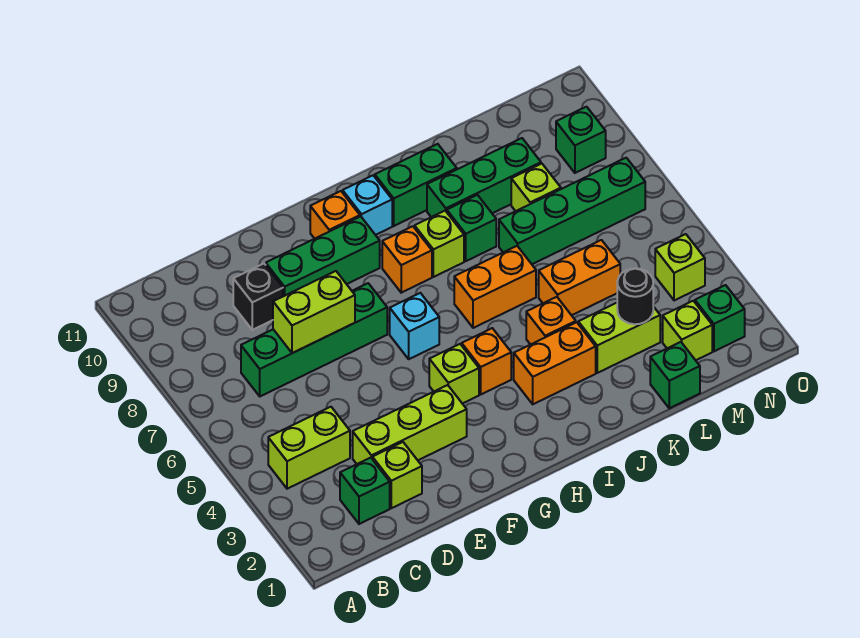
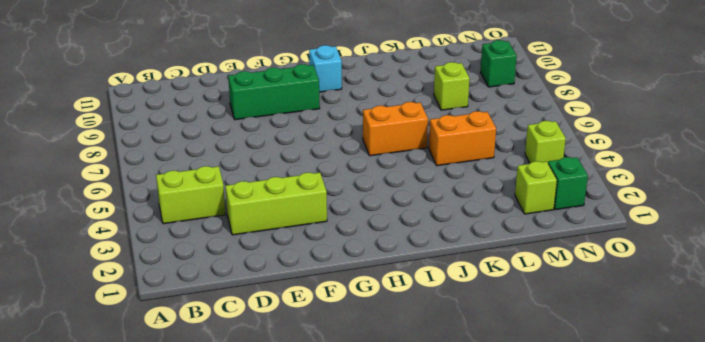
none -> green 1x1 brick [340,458,390,524]
none -> green 1x4 brick [241,283,387,396]
none -> lime 1x1 brick [372,442,422,508]
none -> black 1x1 brick [233,264,283,330]

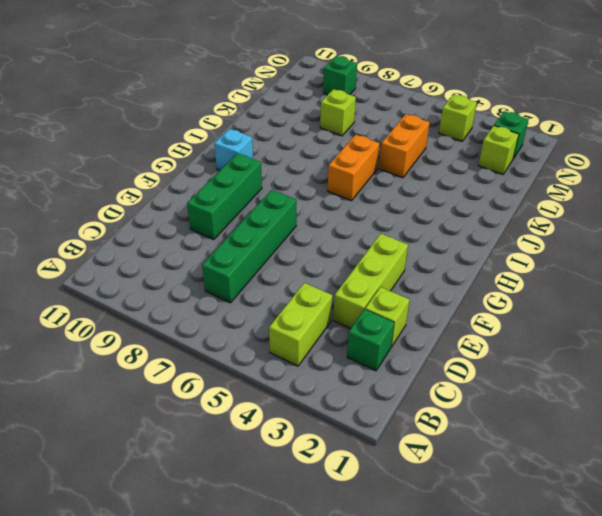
none -> black 1x1 brick [233,264,283,330]
none -> lime 1x1 brick [429,344,479,404]
none -> cyan 1x1 brick [390,293,439,359]
none -> orange 1x1 brick [310,191,360,239]

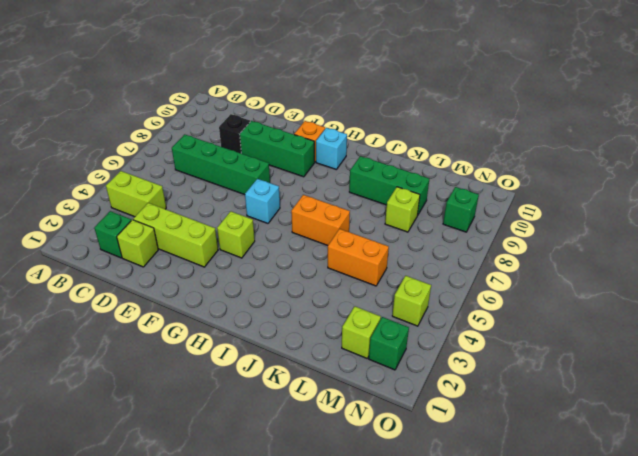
none -> orange 1x1 brick [462,328,511,394]
none -> orange 1x1 brick [382,226,432,293]
none -> orange 1x2 brick [514,322,596,404]
none -> lime 1x1 brick [415,211,464,277]

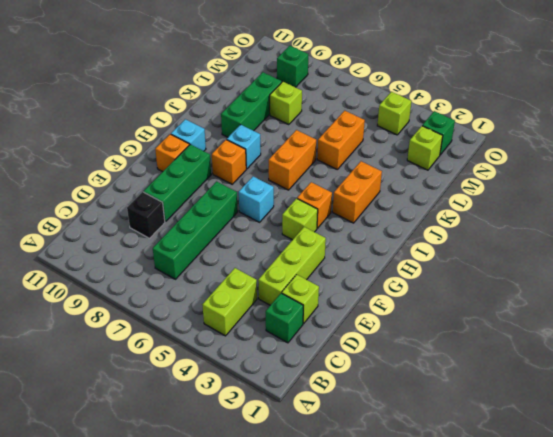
cyan 1x1 brick [227,125,261,169] -> lime 1x1 brick [415,211,464,277]
none -> green 1x2 brick [375,144,457,226]
none -> orange 1x1 brick [526,297,576,345]
none -> green 1x1 brick [447,195,496,261]
none -> lime 1x2 brick [578,303,660,373]

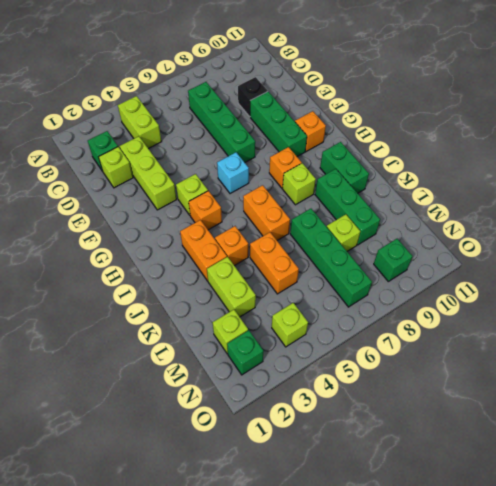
none -> cyan 1x1 brick [343,176,392,235]
none -> green 1x1 brick [447,195,496,261]
none -> green 1x1 brick [650,342,700,408]
none -> lime 1x2 brick [273,271,355,353]

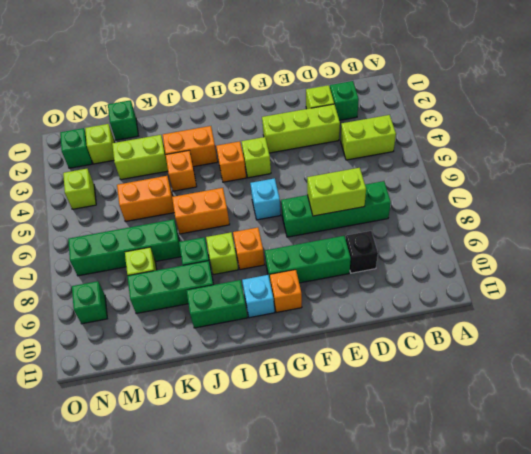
none -> black 1x1 round brick [617,268,653,324]

